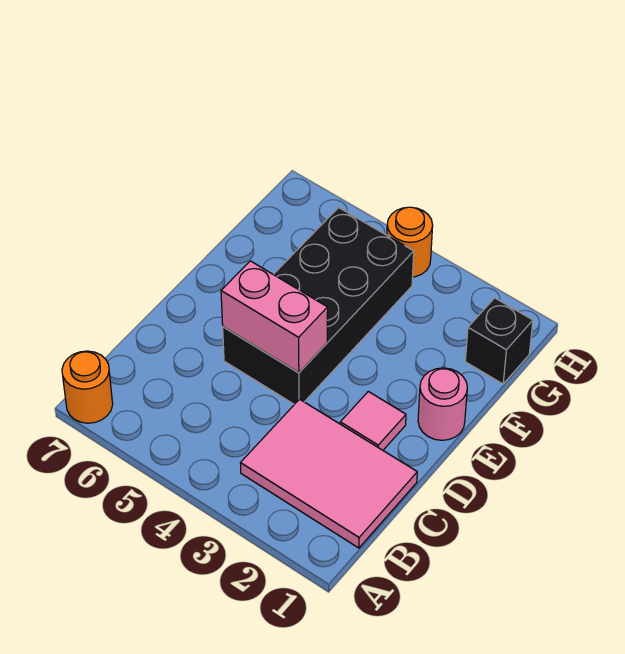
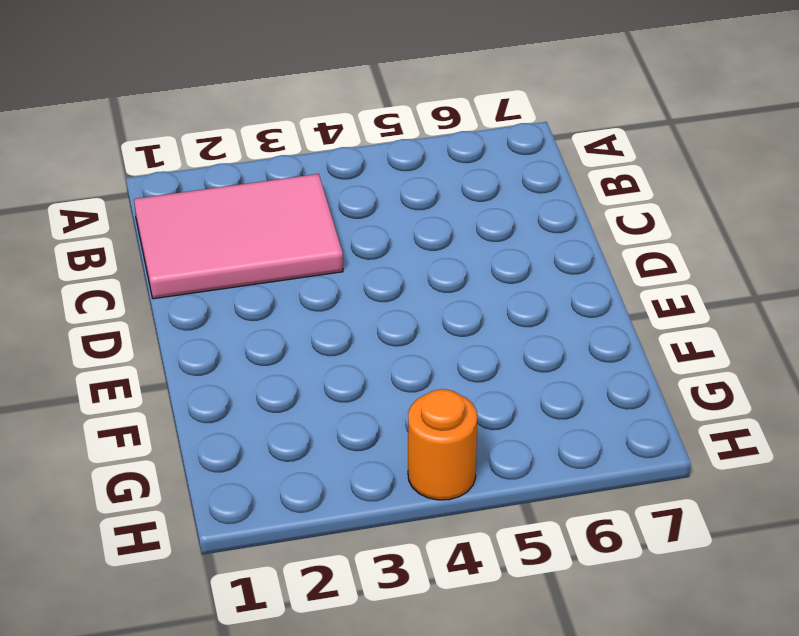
none -> orange 1x1 round brick [62,351,113,423]
none -> pink 1x1 tile [340,391,406,450]

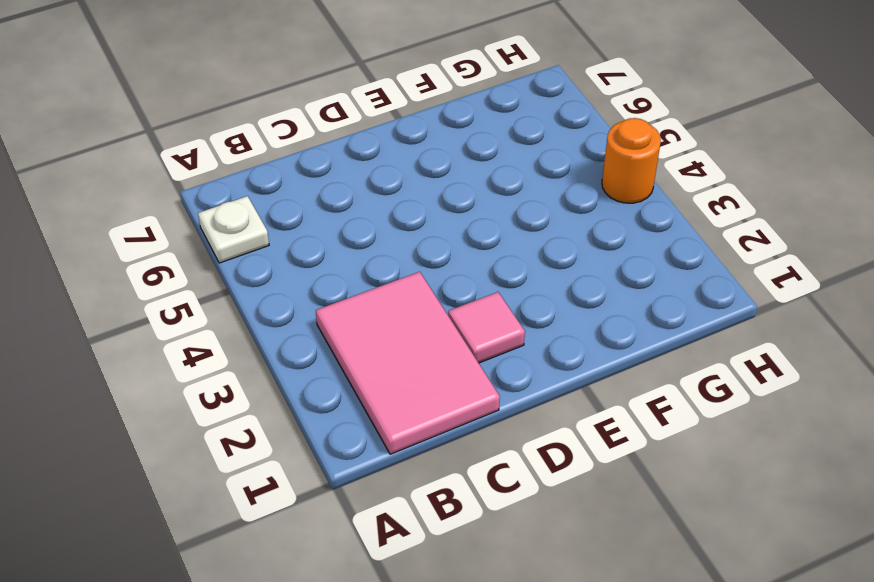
white 1x1 plate [198,196,269,263] -> none
none -> orange 1x1 round brick [62,351,113,423]
none -> black 2x4 brick [223,208,414,404]

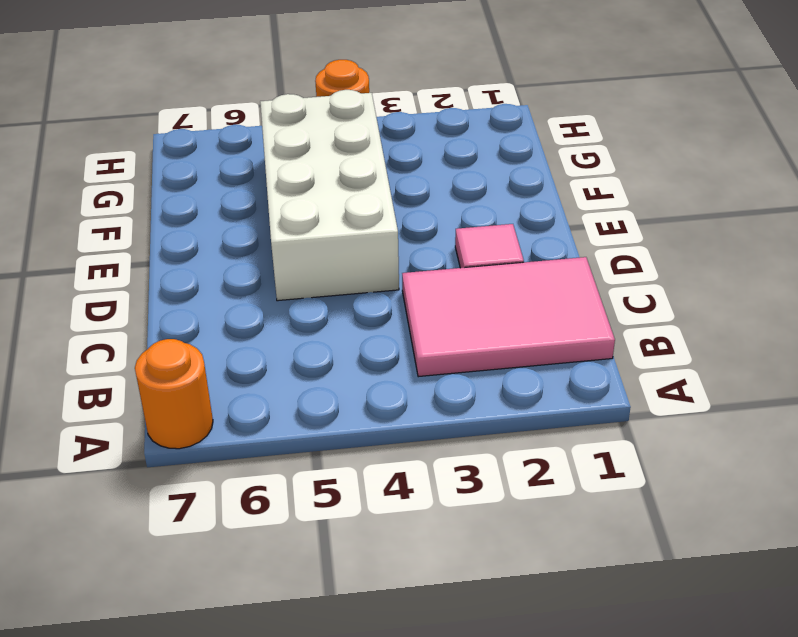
white 2x4 brick [260,90,399,301] -> black 2x4 brick [223,208,414,404]
none -> pink 1x1 round brick [418,368,467,440]
none -> black 1x1 brick [465,298,533,384]

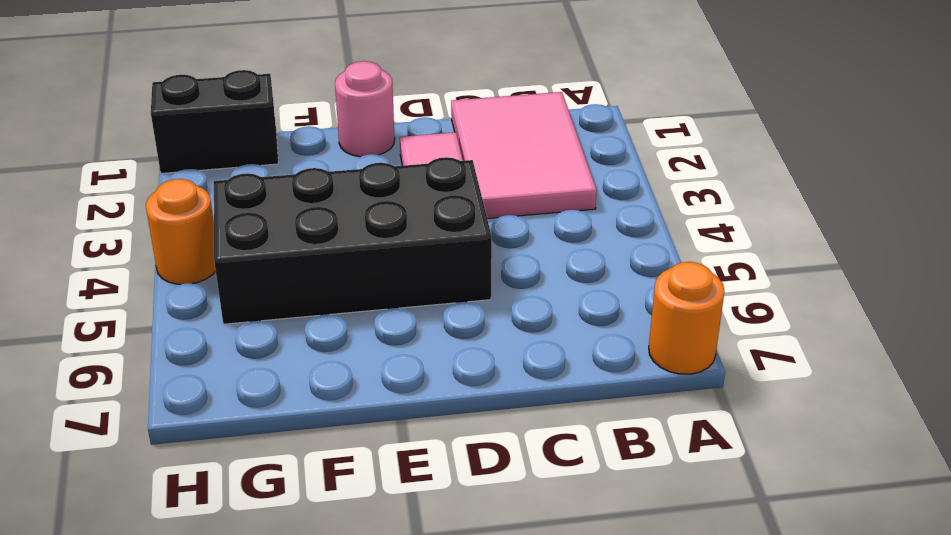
black 1x2 brick [151,70,279,173] -> black 1x1 brick [465,298,533,384]
none -> pink 1x2 brick [221,261,328,373]

